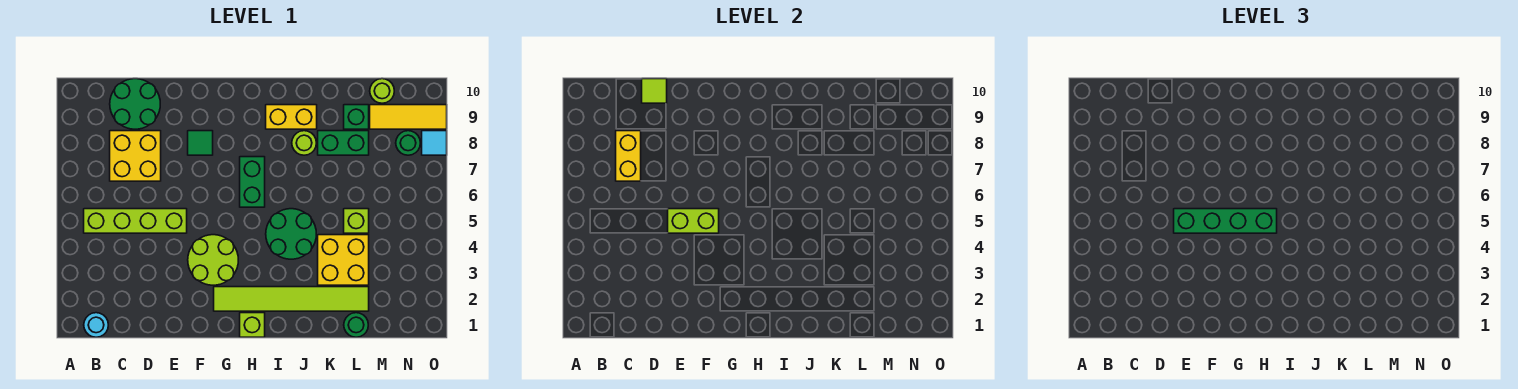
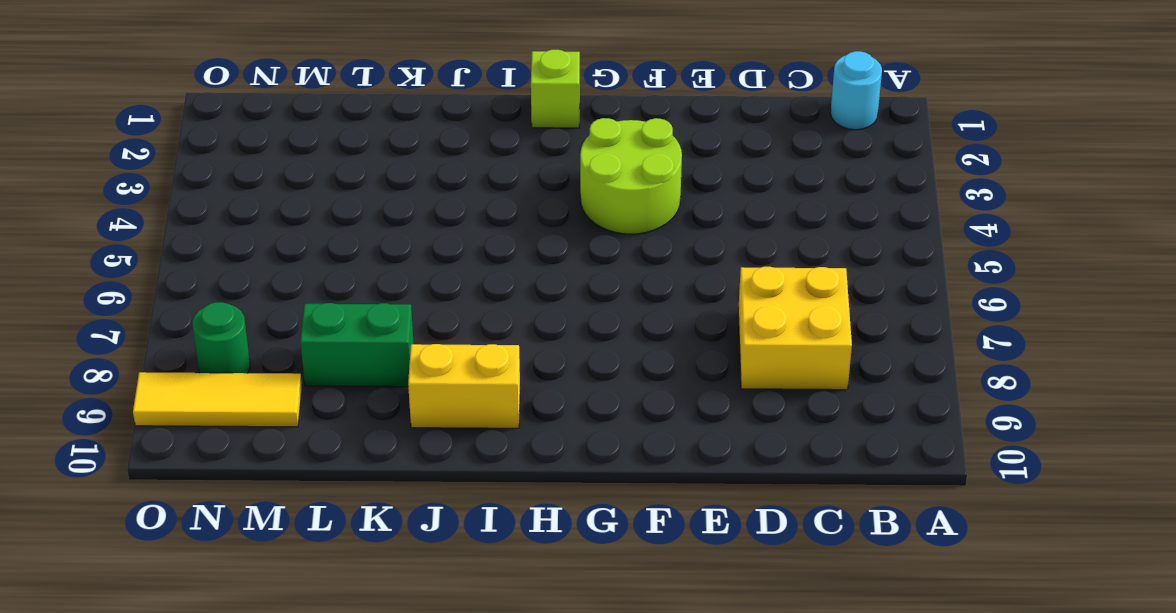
none -> lime 1x4 brick [84,209,187,233]
none -> green 2x2 round brick [110,79,160,129]
none -> green 1x1 tile [188,131,213,155]

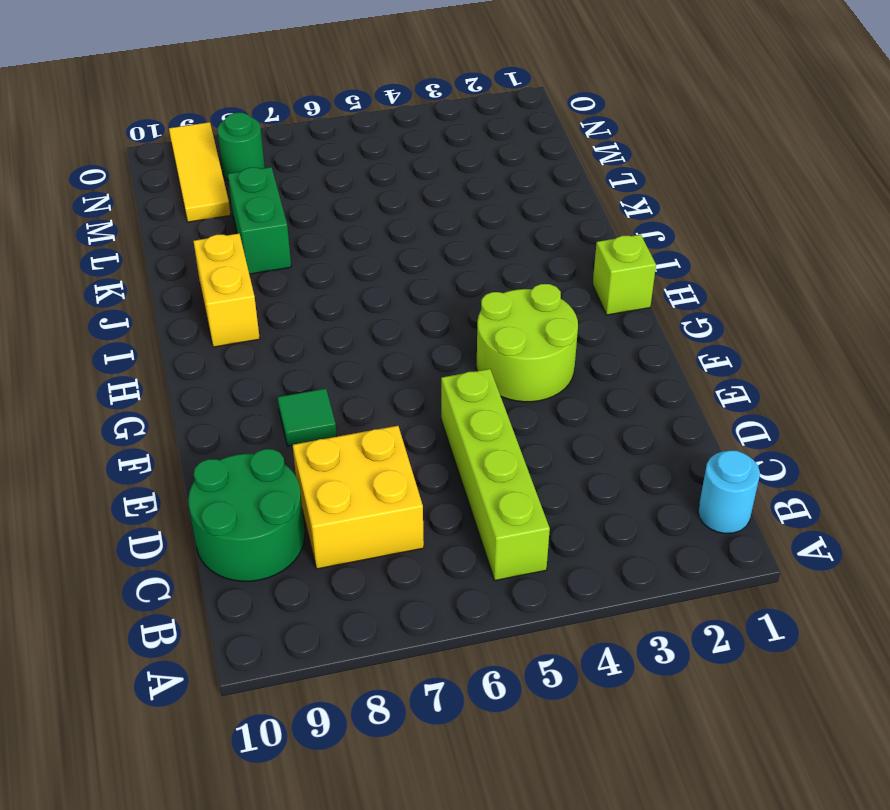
none -> lime 1x6 tile [214,287,369,311]
none -> green 1x2 brick [240,157,265,207]
none -> green 2x2 round brick [266,209,316,259]

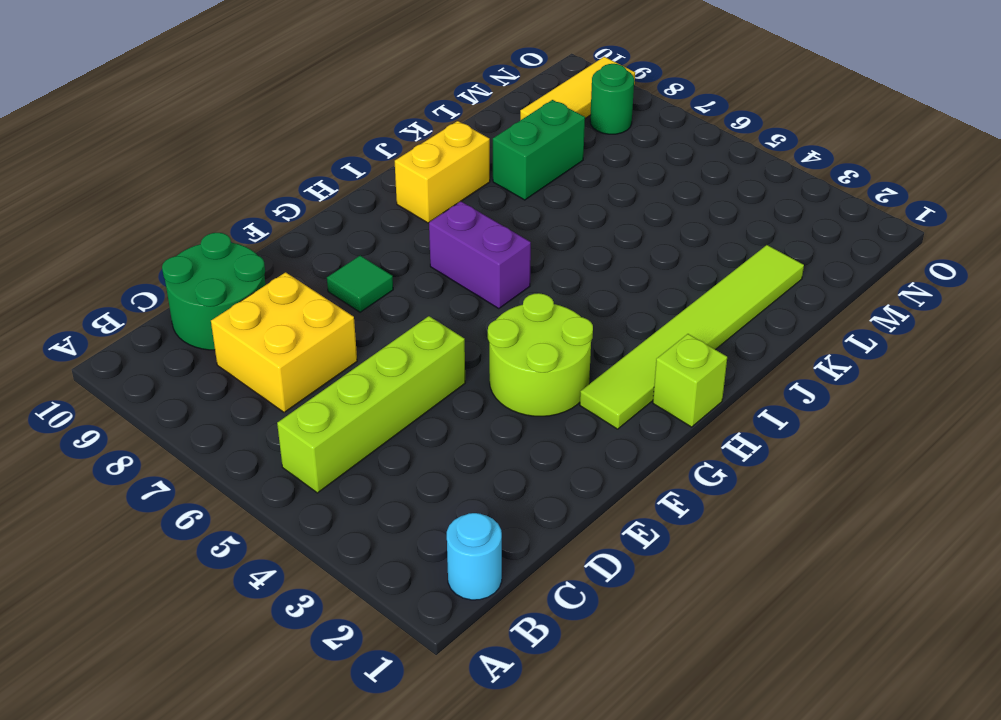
purple 1x2 brick [429,202,531,309] -> green 1x2 brick [240,157,265,207]
none -> green 2x2 round brick [266,209,316,259]
none -> lime 1x1 round brick [292,131,316,155]
none -> yellow 2x2 brick [318,235,369,285]

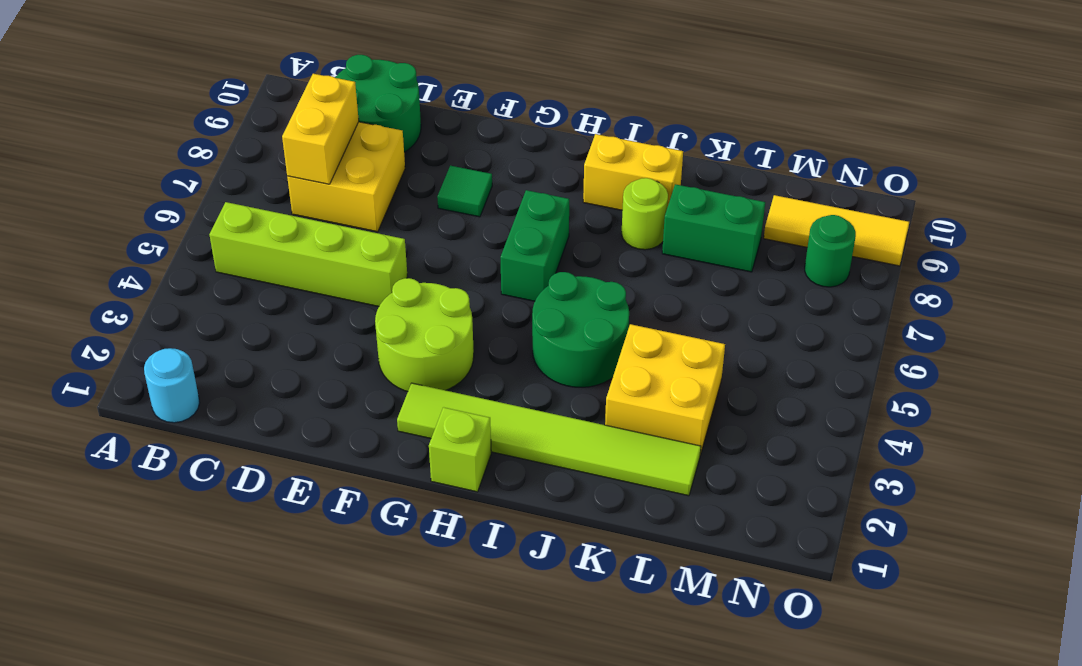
none -> green 1x1 round brick [344,313,368,337]
none -> lime 1x1 brick [344,209,369,233]
none -> green 1x1 brick [344,105,369,129]

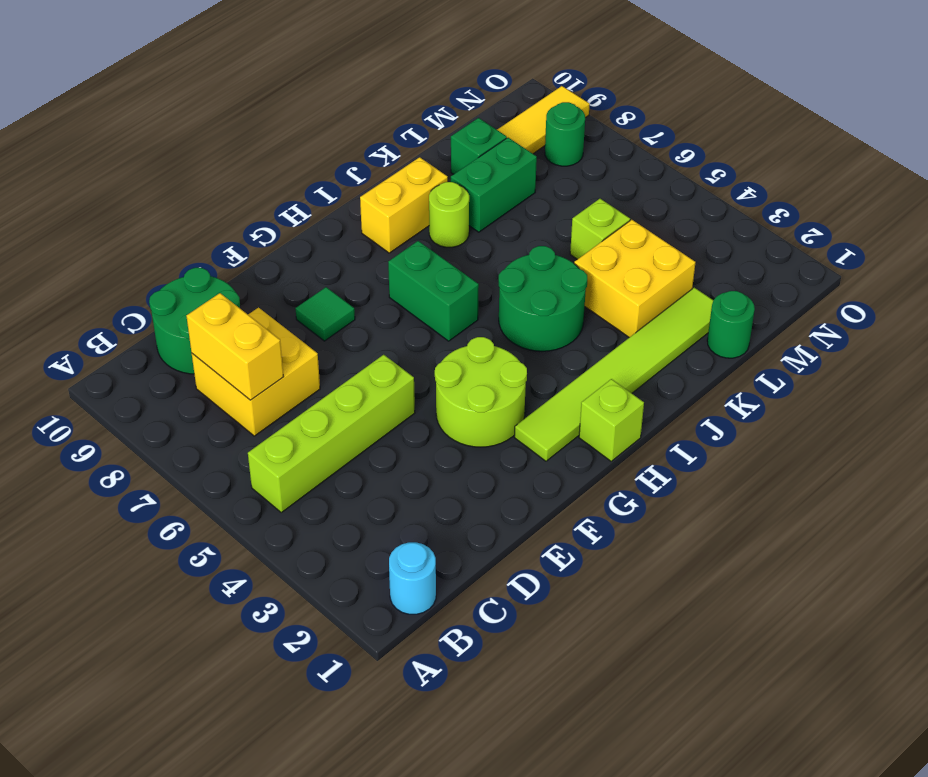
none -> lime 1x1 round brick [370,79,394,103]
none -> cyan 1x1 tile [422,131,447,155]
none -> lime 1x1 tile [642,79,667,103]

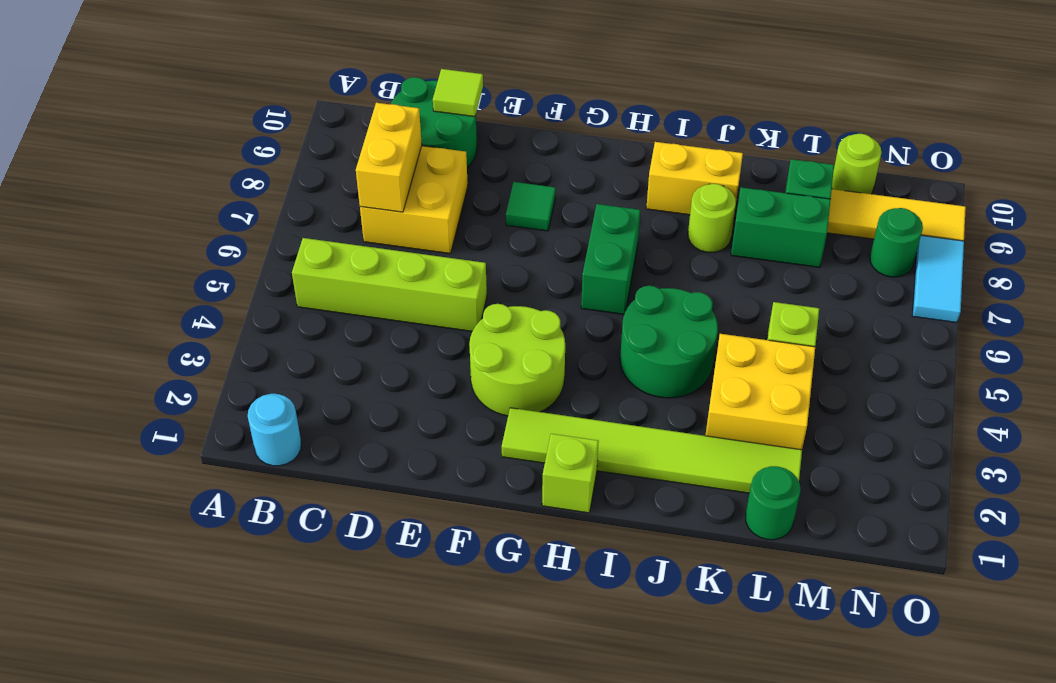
cyan 1x2 tile [912,235,964,322] -> cyan 1x1 tile [422,131,447,155]
none -> lime 1x2 brick [668,209,719,233]
none -> green 1x4 brick [1174,209,1277,233]

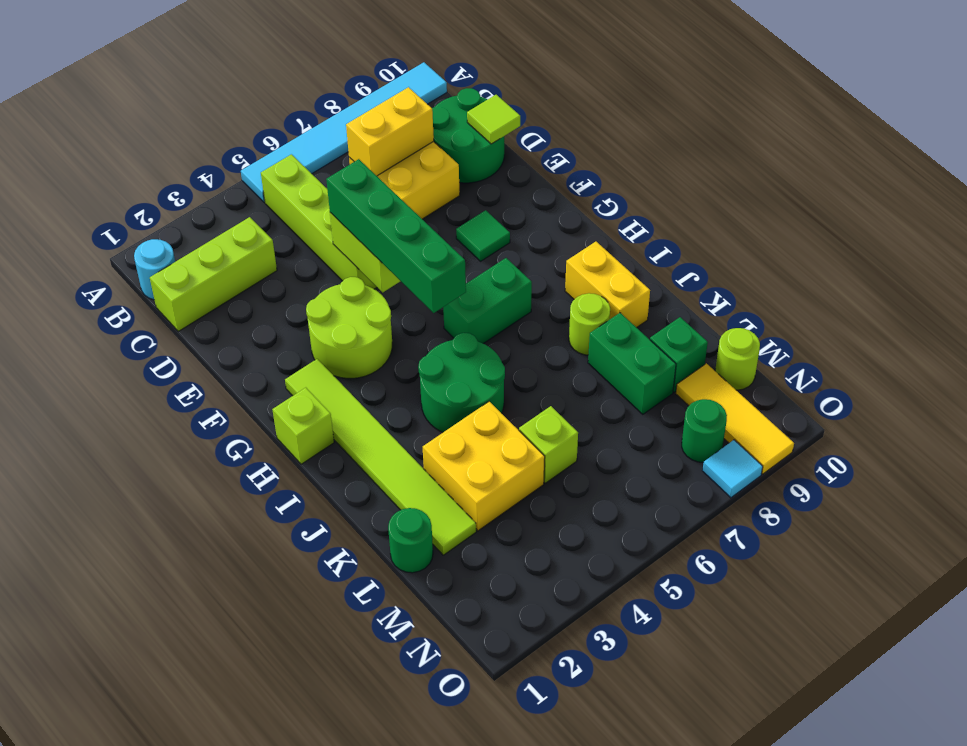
cyan 1x6 tile [241,62,447,202] -> none
lime 1x3 brick [150,217,277,331] -> none

